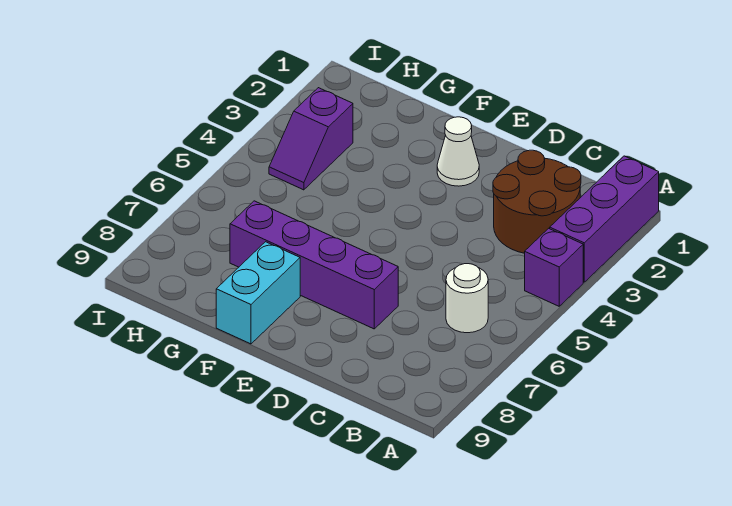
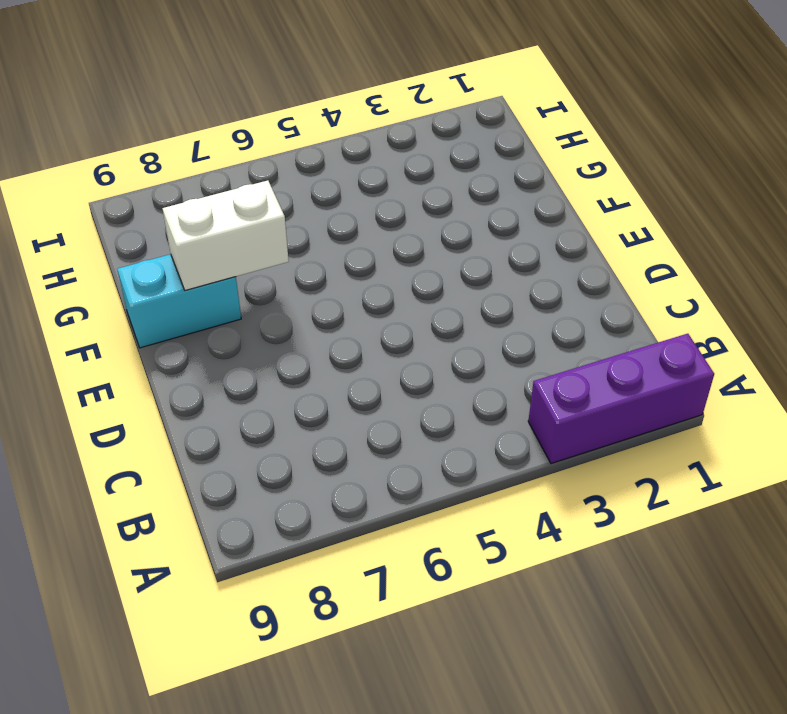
white 1x2 brick [162,180,289,290] -> none
none -> purple 1x1 brick [525,228,583,306]
none -> brown 2x2 round brick [493,150,581,253]

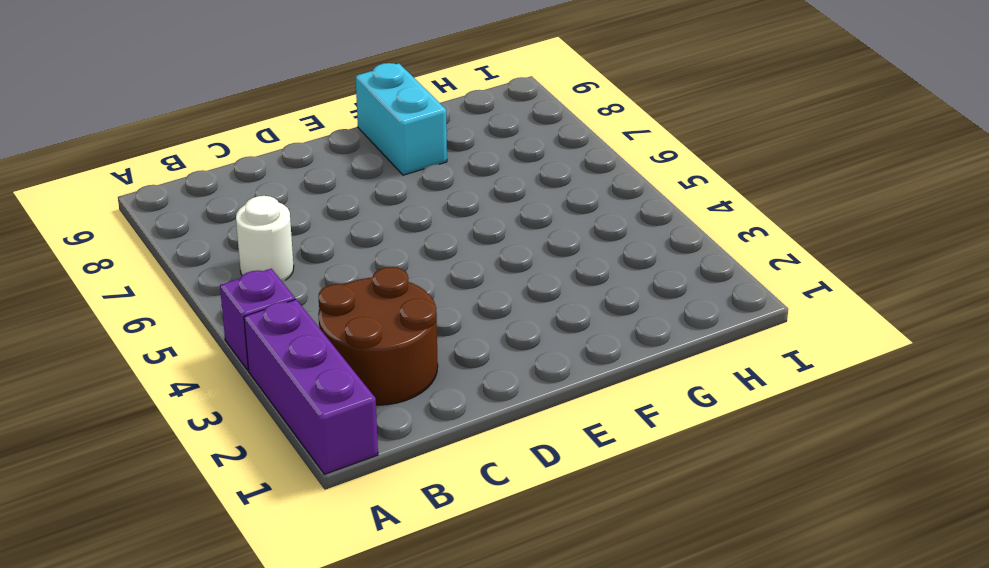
none -> purple 1x4 brick [230,201,398,329]
none -> white 1x1 cone [437,117,479,186]

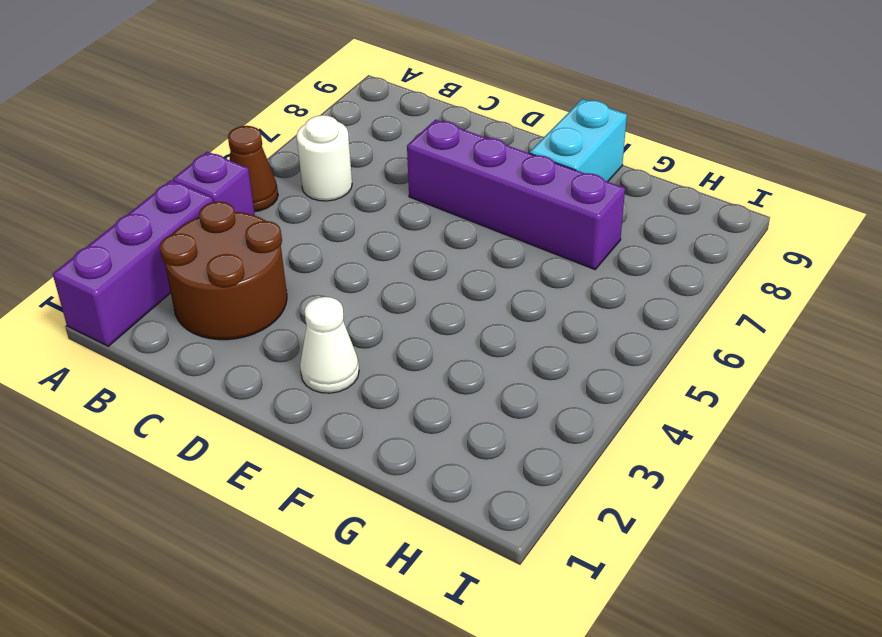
brown 1x1 cone [228,126,278,212] -> none
none -> purple 1x2 slope [269,88,353,190]

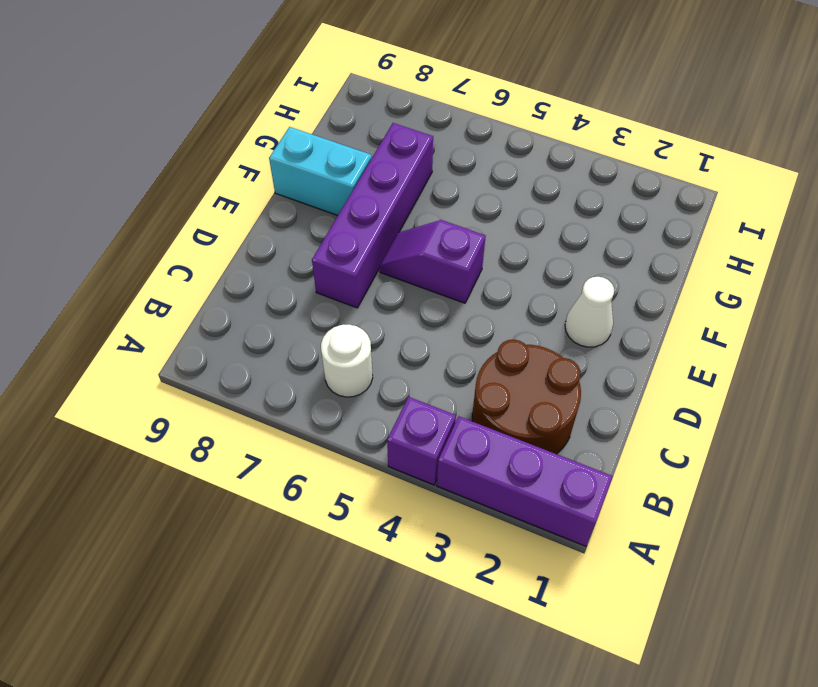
purple 1x2 slope [379,220,486,303] -> purple 1x2 slope moved to [269,88,353,190]

